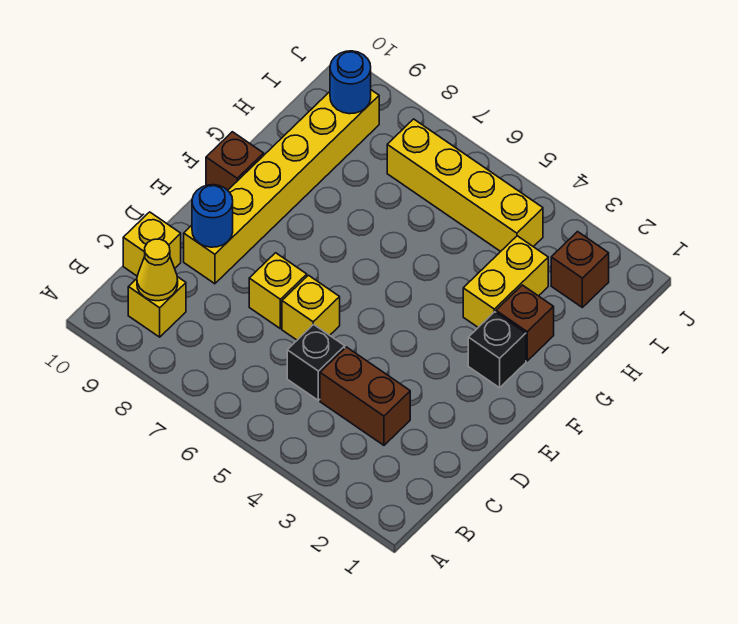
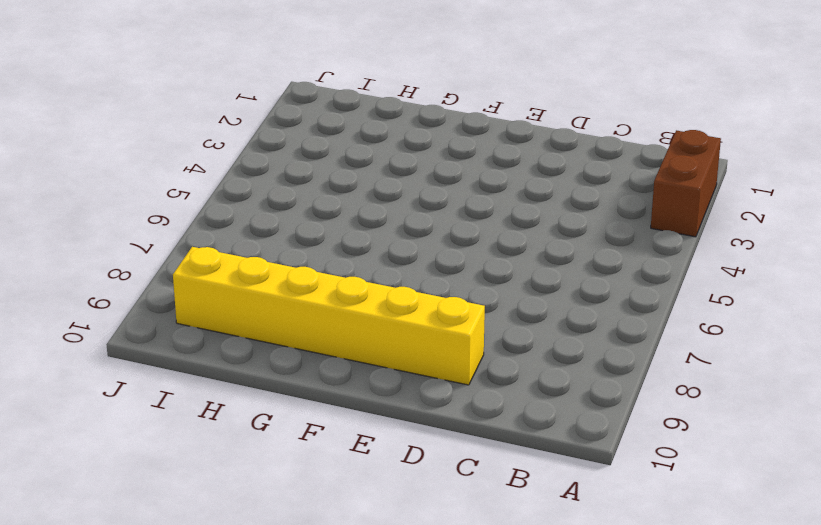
brown 1x2 brick [651,130,721,237] -> brown 1x2 brick moved to [320,347,410,445]
none -> yellow 1x1 brick [128,277,186,337]
none -> black 1x1 brick [287,324,345,400]
none -> yellow 1x1 brick [123,212,181,276]

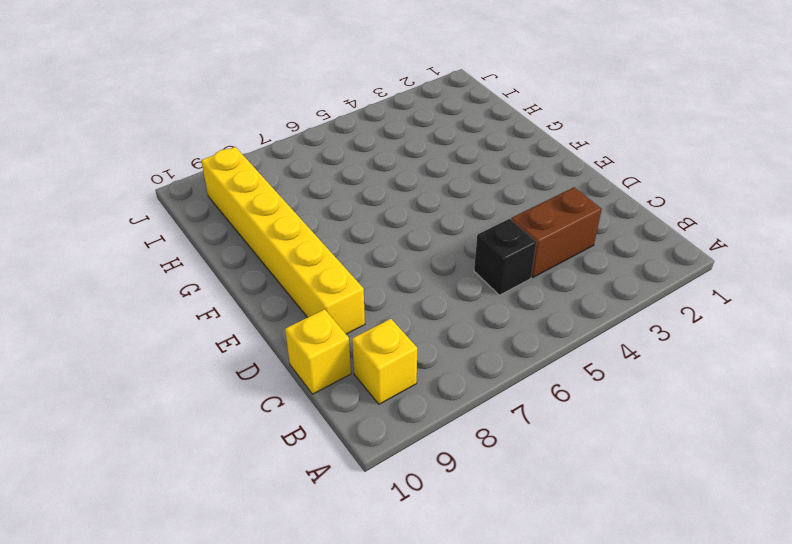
none -> yellow 1x1 brick [282,275,340,340]
none -> yellow 1x1 brick [249,253,307,329]
none -> black 1x1 brick [468,312,526,388]

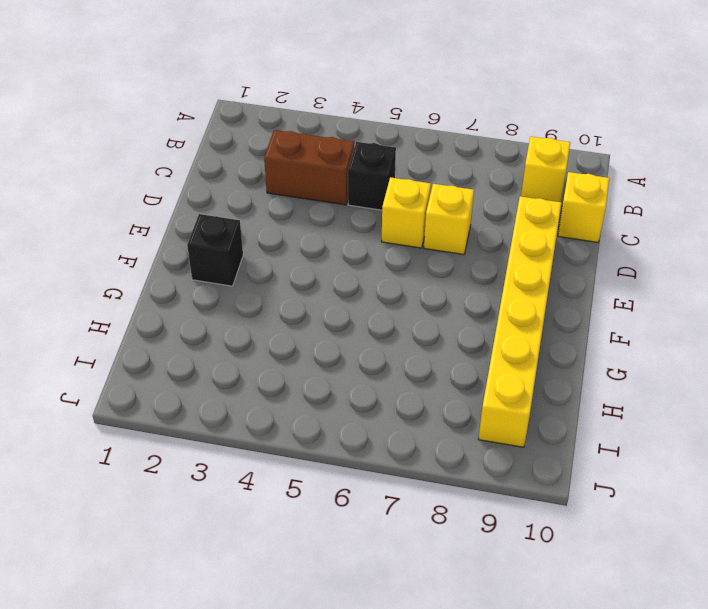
none -> brown 1x1 brick [206,132,264,190]
none -> brown 1x1 brick [496,285,554,361]
none -> yellow 1x2 brick [463,236,548,327]

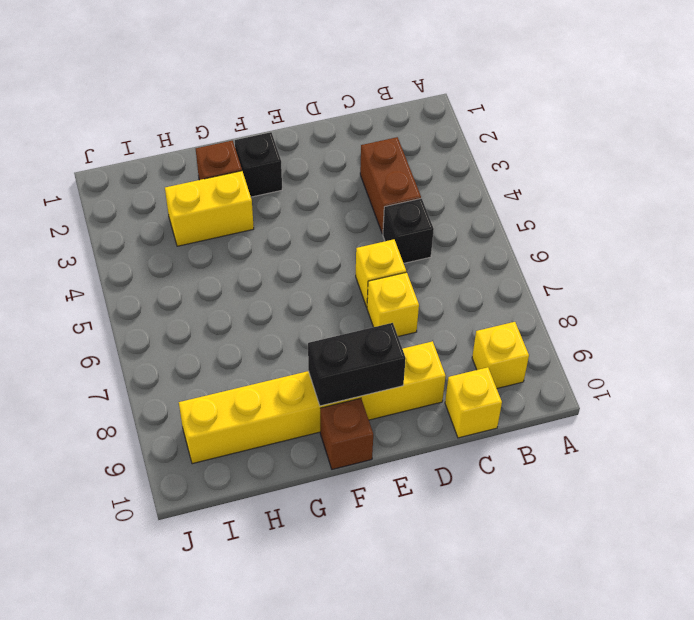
black 1x2 brick [308,323,406,406] -> none
none -> brown 1x1 brick [551,232,609,307]
none -> yellow 1x4 brick [387,119,543,252]
none -> yellow 1x1 cone [137,239,178,301]

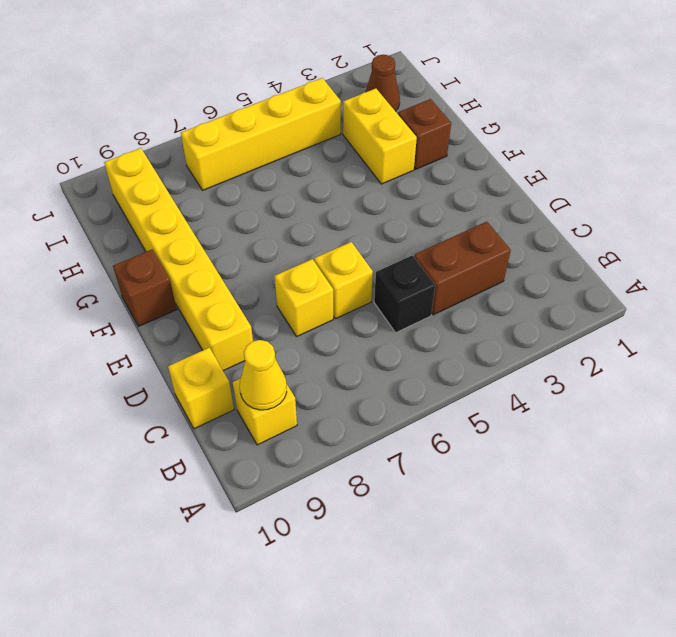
brown 1x1 cone [365,55,400,111] -> brown 1x1 brick [551,232,609,307]
none -> black 1x1 brick [468,312,526,388]
none -> blue 1x1 round brick [192,185,233,247]
none -> blue 1x1 round brick [330,51,371,114]

